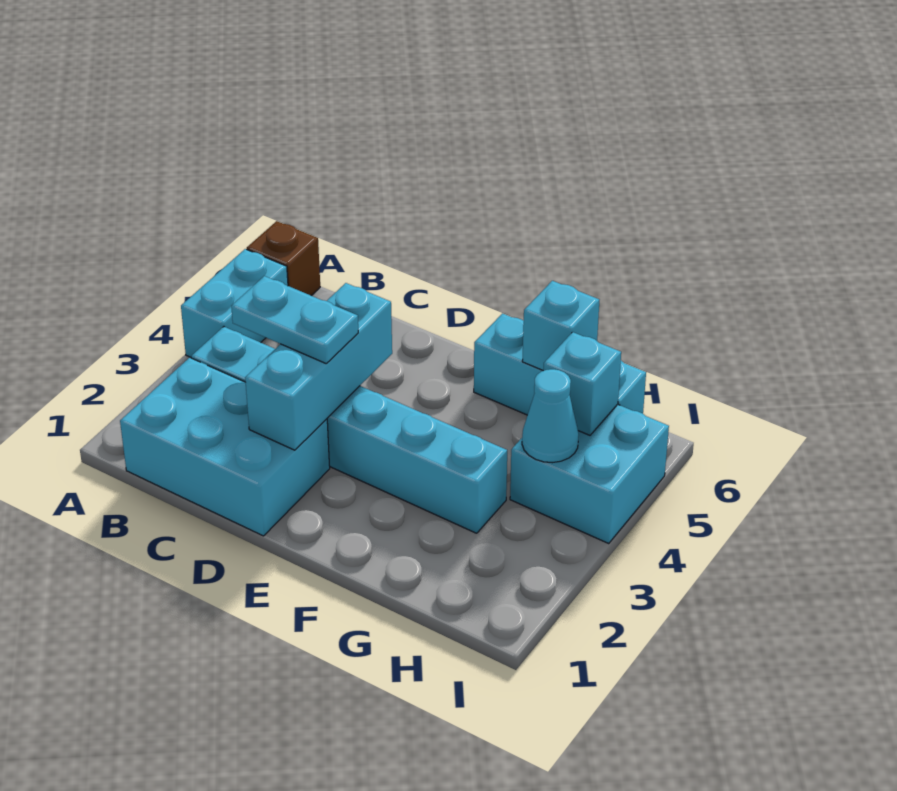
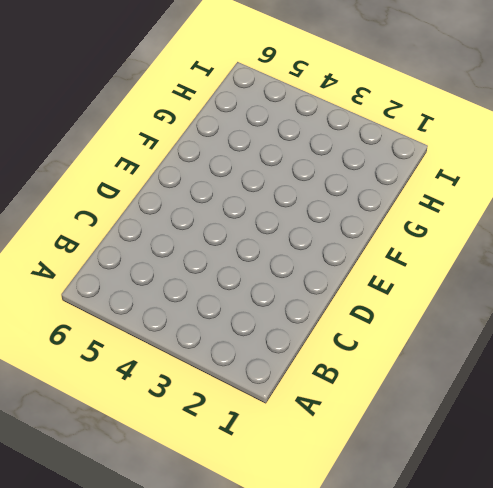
none -> cyan 1x2 brick [181,249,288,357]
none -> brown 1x1 brick [247,221,320,295]

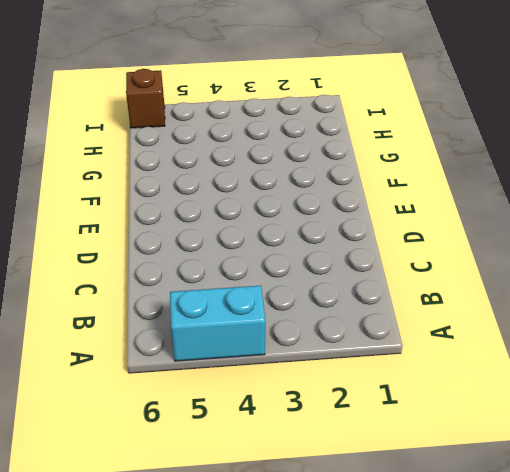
brown 1x1 brick [126,69,165,128] -> brown 1x1 brick moved to [247,221,320,295]
none -> cyan 2x3 brick [120,357,330,536]
none -> cyan 1x6 brick [191,327,507,533]

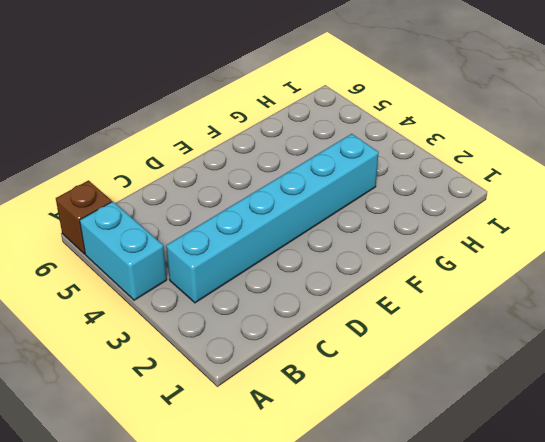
none -> cyan 2x3 brick [120,357,330,536]
none -> cyan 1x3 brick [474,313,646,415]

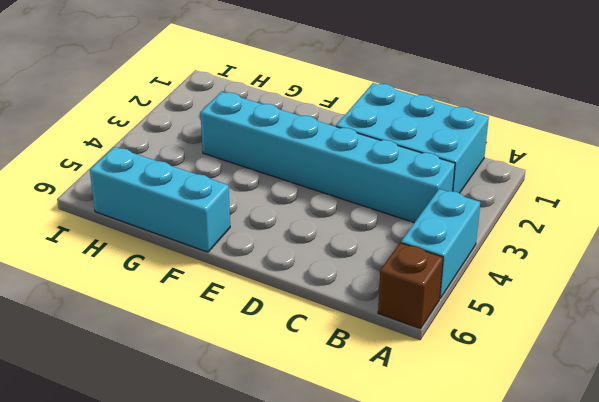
none -> cyan 2x2 brick [510,404,669,543]
none -> cyan 1x3 brick [245,283,392,450]

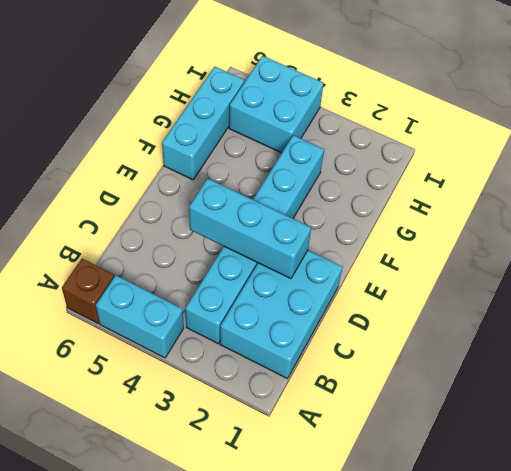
none -> cyan 1x1 brick [522,281,599,371]
none -> cyan 1x1 cone [522,369,579,463]

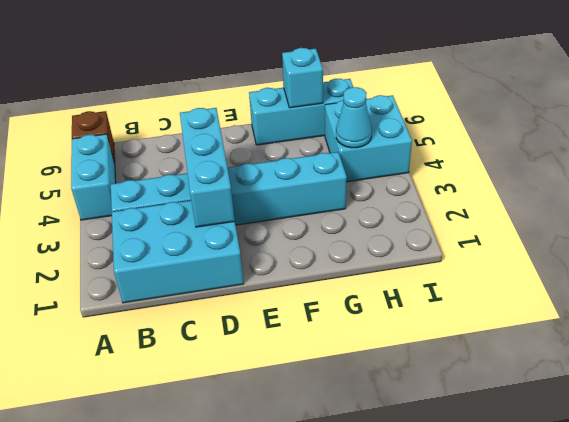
none -> cyan 1x1 brick [544,332,621,435]
none -> cyan 1x2 plate [231,276,358,363]

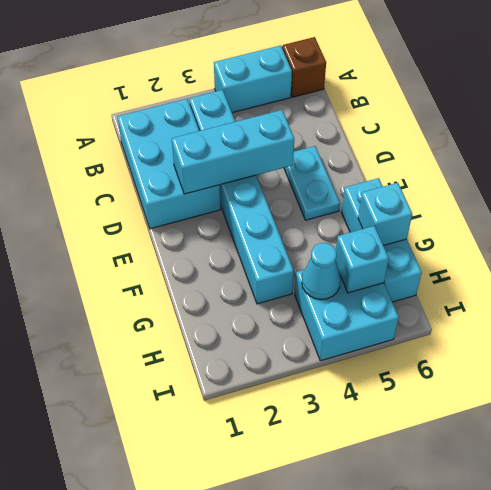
cyan 1x2 plate [284,146,340,220] -> cyan 1x2 plate moved to [231,276,358,363]

